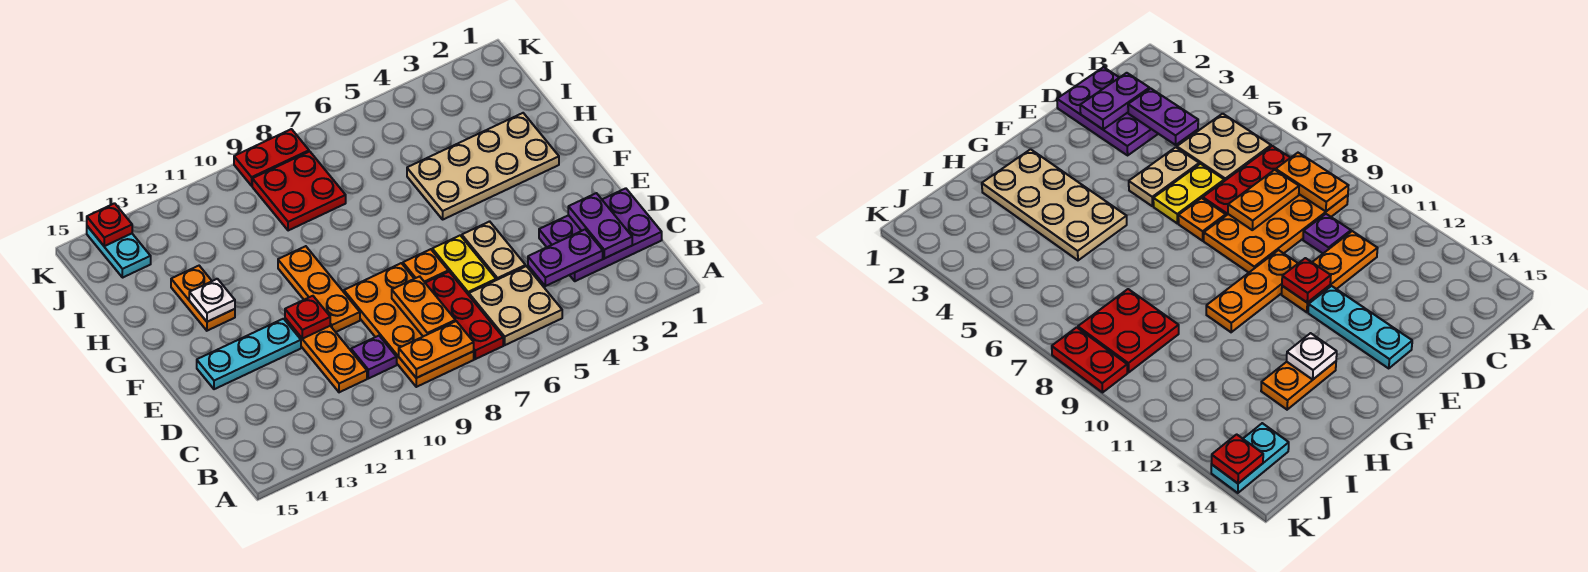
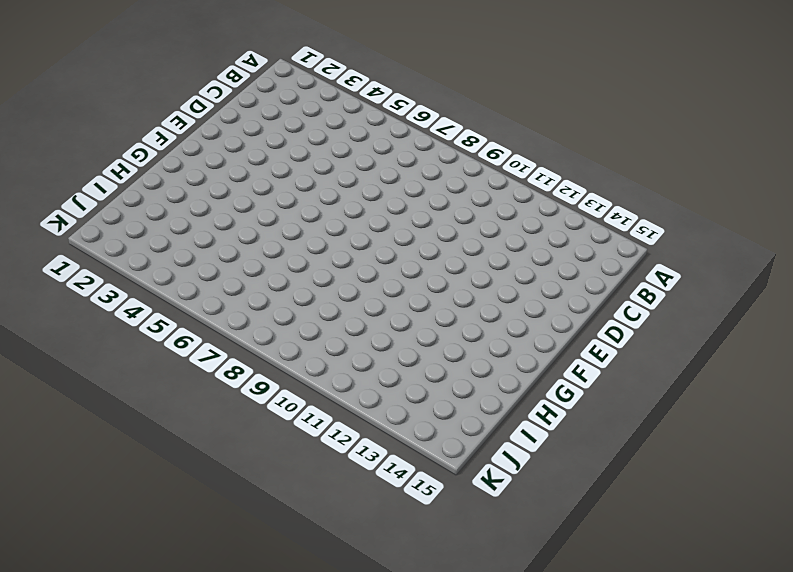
none -> tan 2x2 plate [469,266,562,345]
none -> red 1x3 plate [426,272,503,359]
none -> orange 2x4 plate [344,263,474,387]

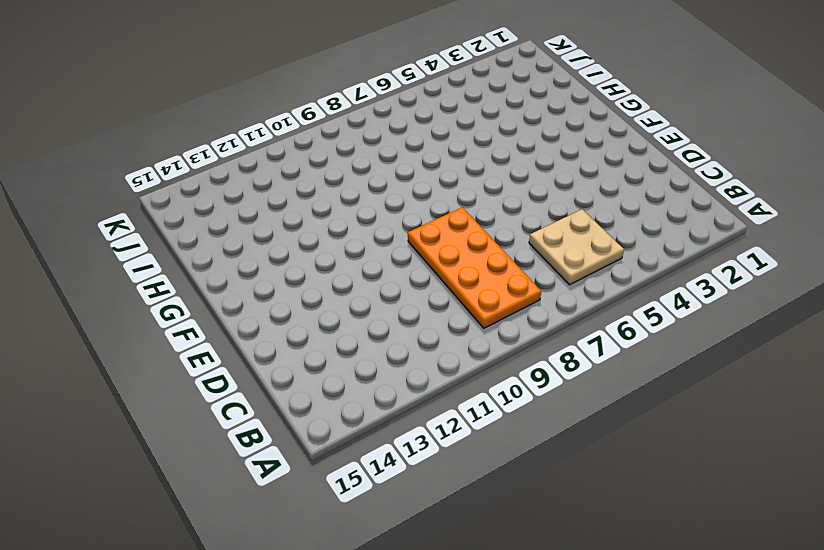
none -> red 1x3 plate [426,272,503,359]
none -> purple 2x3 plate [539,188,662,281]
none -> purple 1x1 plate [351,336,397,379]

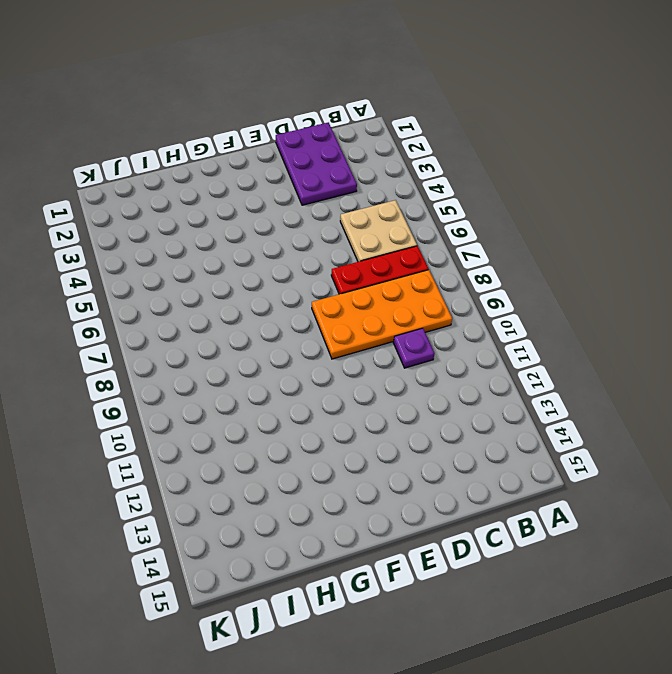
none -> orange 1x3 plate [285,318,367,392]
none -> tan 1x2 plate [462,221,526,280]
none -> yellow 1x2 plate [432,235,496,295]

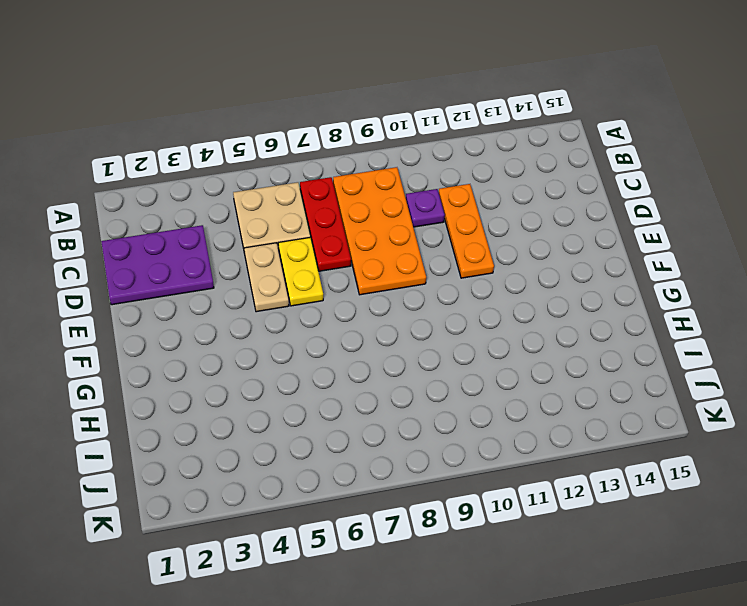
none -> orange 1x1 plate [403,249,448,283]
none -> orange 1x3 plate [278,246,360,332]
none -> cyan 1x3 plate [197,319,301,389]

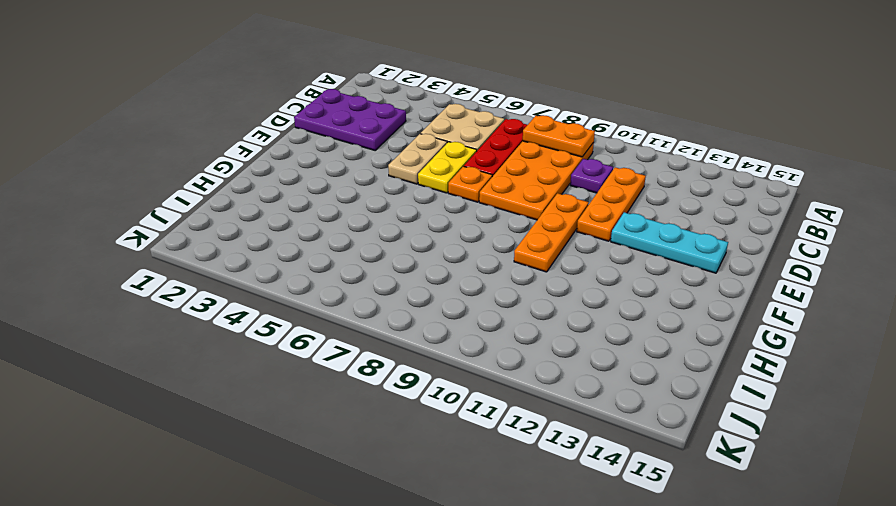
none -> tan 2x4 plate [407,113,559,219]
none -> orange 1x2 plate [171,266,235,331]
none -> red 2x2 plate [252,151,346,231]

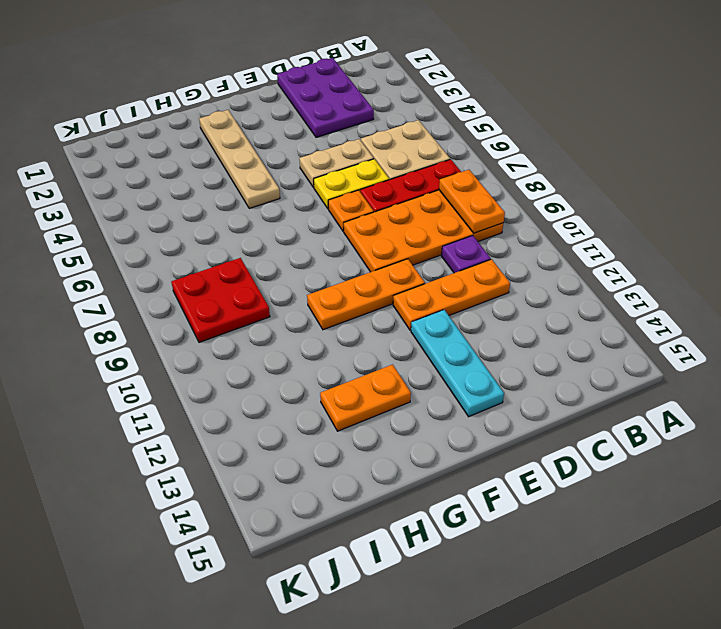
tan 1x4 plate [199,110,280,208] -> tan 2x4 plate [407,113,559,219]
none -> cyan 1x2 plate [87,226,151,278]
none -> red 1x2 plate [234,129,309,186]
none -> purple 1x2 plate [568,193,632,258]

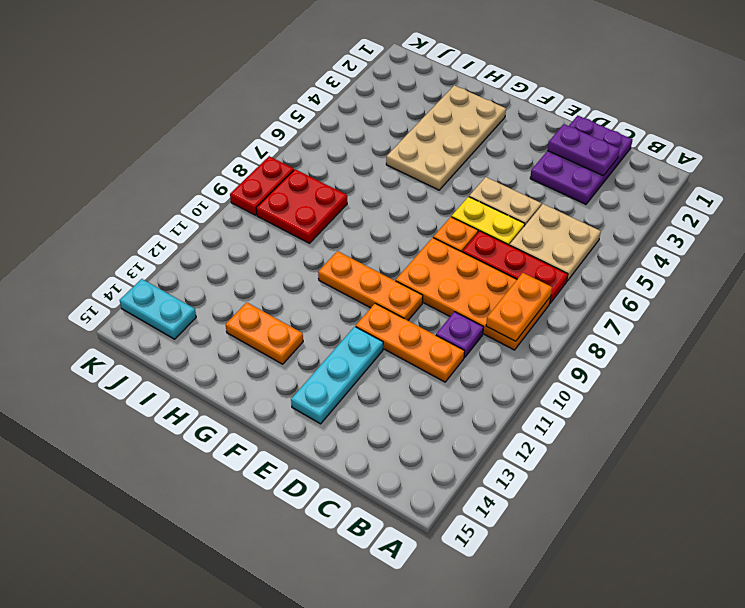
none -> purple 1x2 plate [528,229,603,286]
none -> orange 1x2 plate [392,276,455,336]
none -> red 1x1 plate [285,296,330,339]

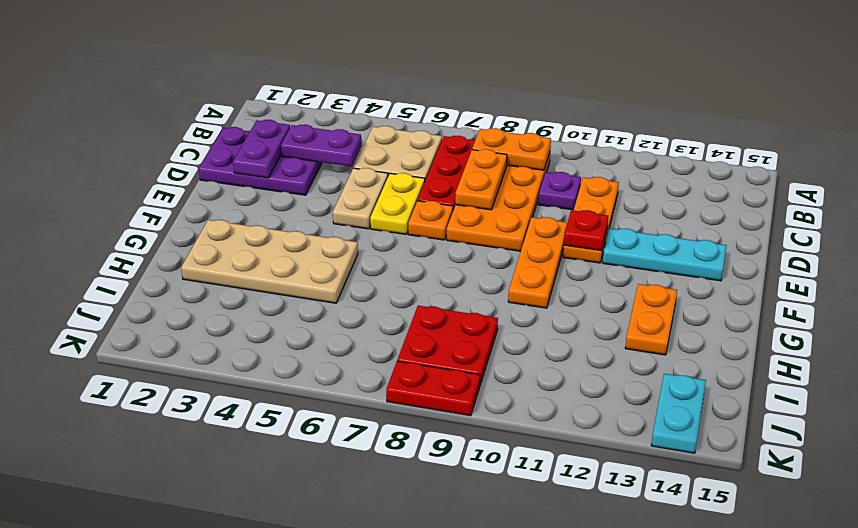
none -> white 1x1 plate [189,279,235,322]
none -> red 1x1 plate [87,203,132,246]

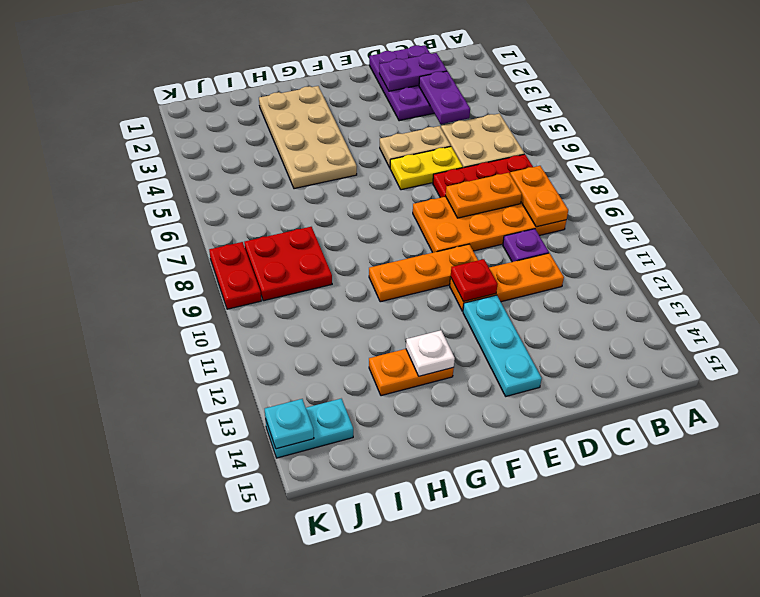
cyan 1x1 plate [265,399,314,449] -> red 1x1 plate [87,203,132,246]
none -> orange 1x1 plate [403,249,448,283]

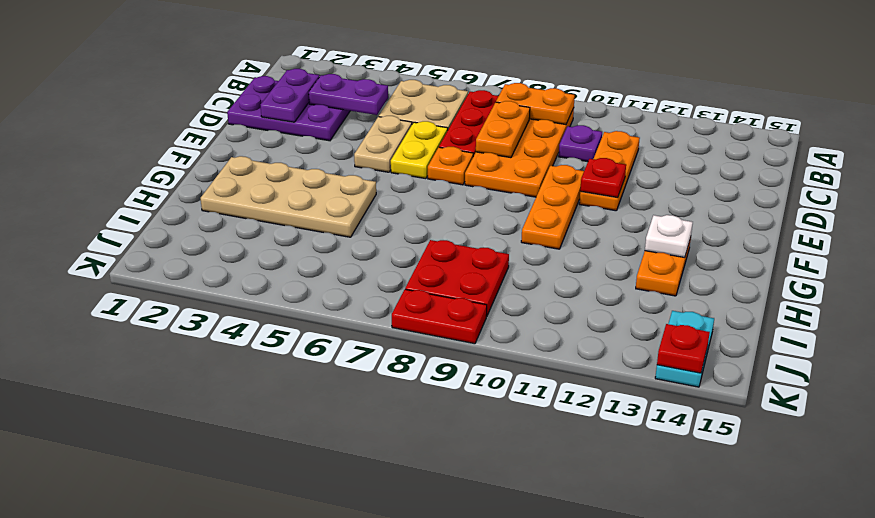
none -> cyan 1x3 plate [197,319,301,389]

